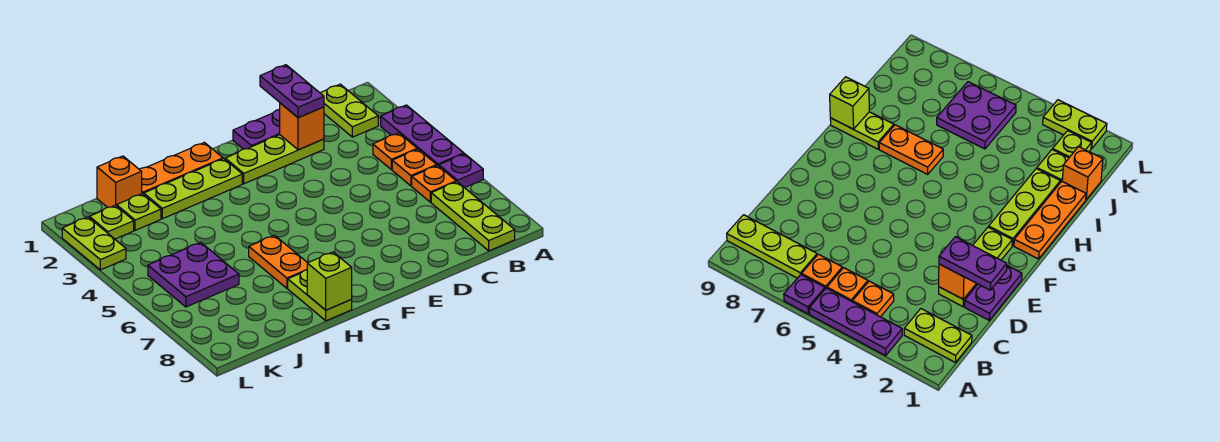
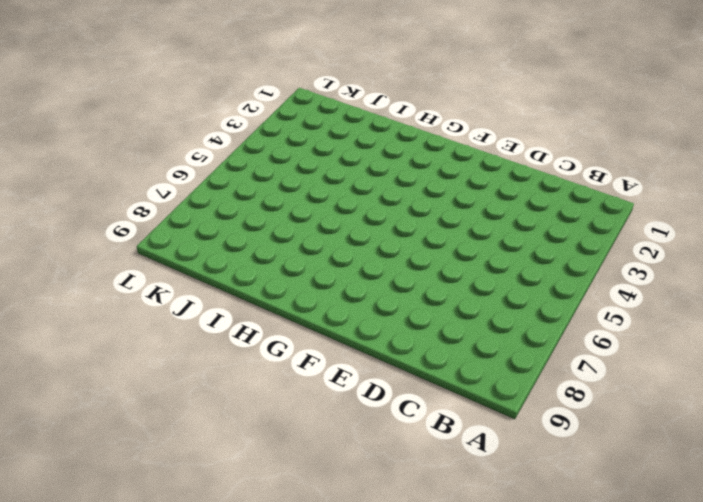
none -> purple 1x3 plate [381,105,464,166]
none -> purple 1x1 plate [439,154,483,188]
none -> lime 1x2 plate [321,84,378,137]

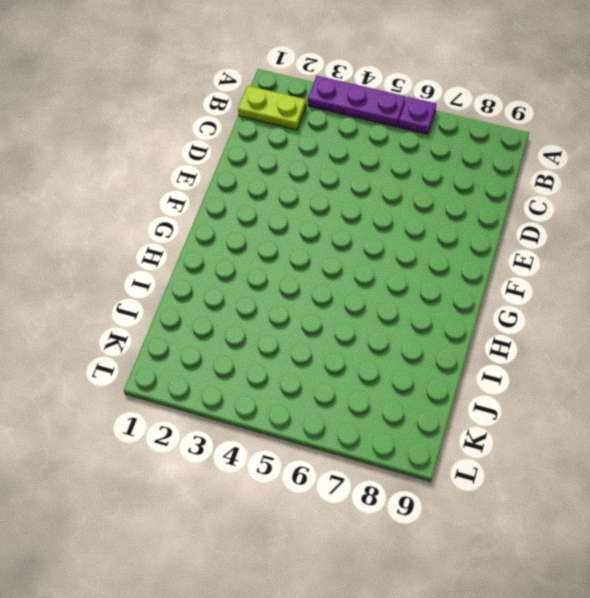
none -> orange 1x1 plate [373,133,417,170]
none -> orange 1x1 plate [392,149,437,186]
none -> orange 1x1 plate [412,166,456,202]

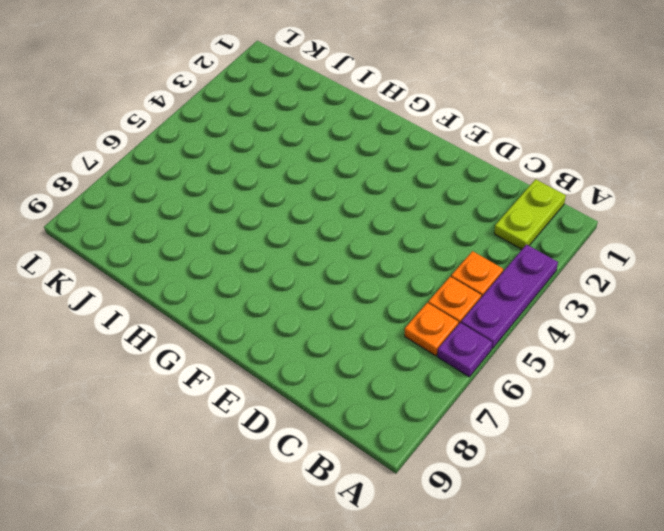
none -> lime 1x3 plate [431,182,515,251]
none -> purple 1x2 plate [233,109,280,149]
none -> lime 1x3 plate [225,135,324,184]

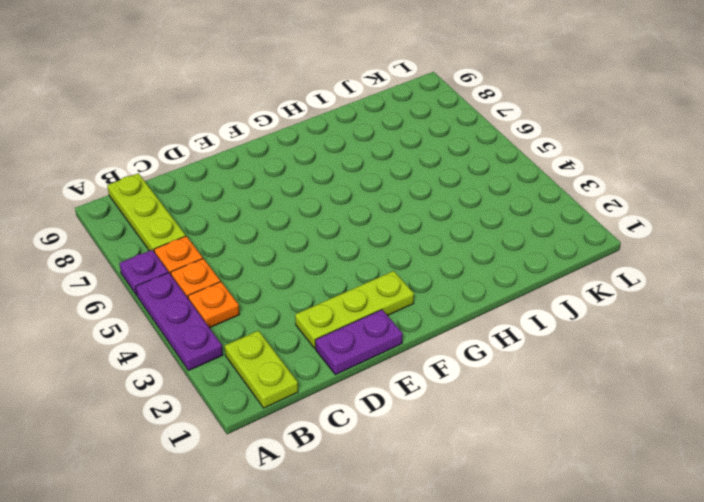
none -> orange 1x3 plate [139,142,223,194]
none -> lime 1x3 plate [144,159,242,219]
none -> orange 1x2 plate [249,235,307,288]

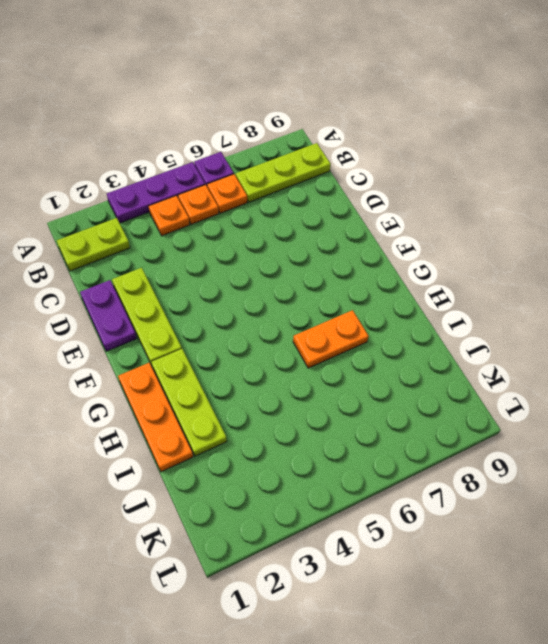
none -> lime 1x2 plate [288,270,352,321]
none -> orange 1x1 brick [97,156,142,208]
none -> lime 1x1 plate [117,194,161,230]

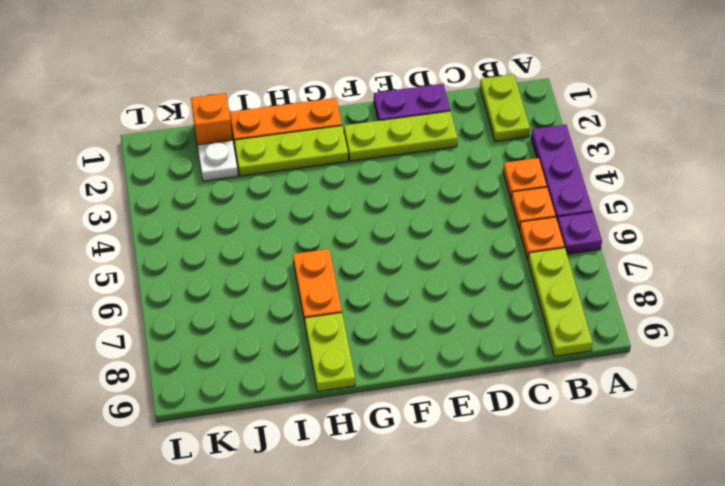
white 1x1 plate [197,140,238,181] -> lime 1x1 plate [117,194,161,230]
none -> purple 2x2 plate [148,242,239,307]
none -> lime 1x1 plate [89,205,134,239]
none -> lime 1x2 plate [62,217,126,270]

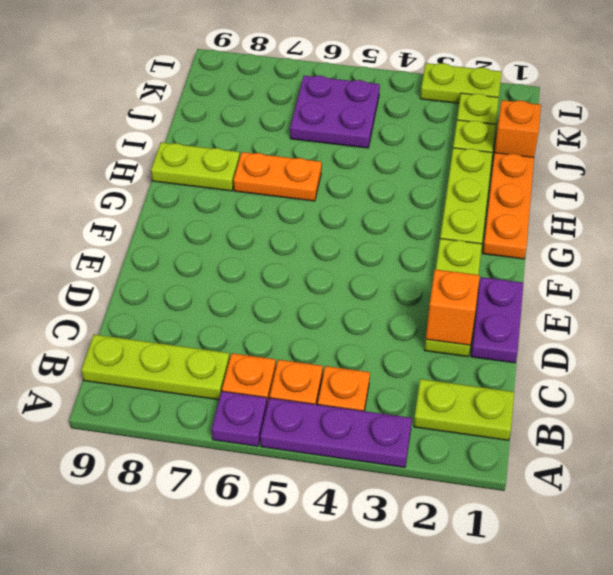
none -> lime 1x1 brick [307,252,352,310]
none -> purple 1x2 plate [260,65,324,118]

